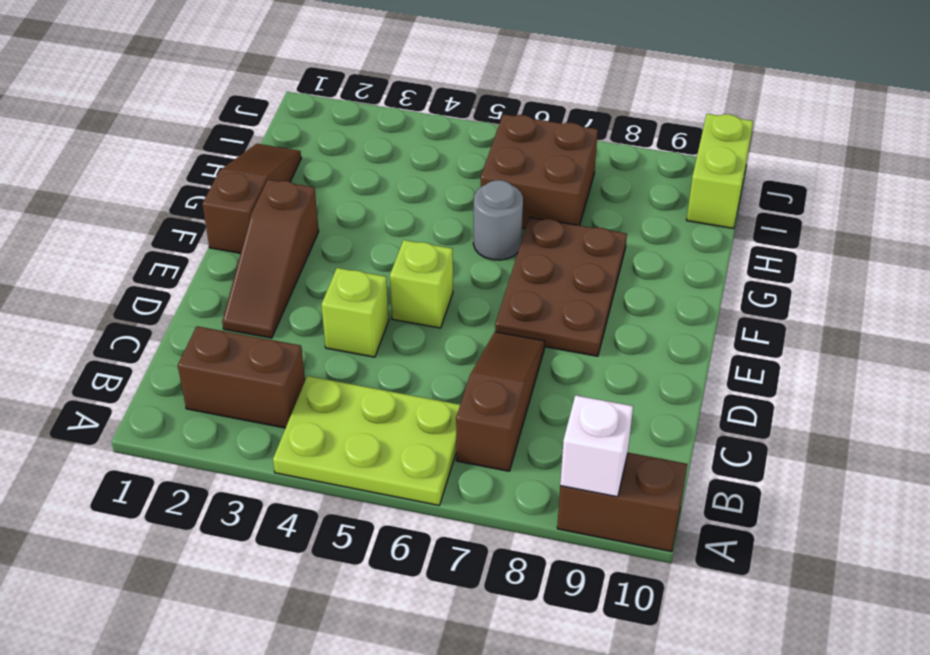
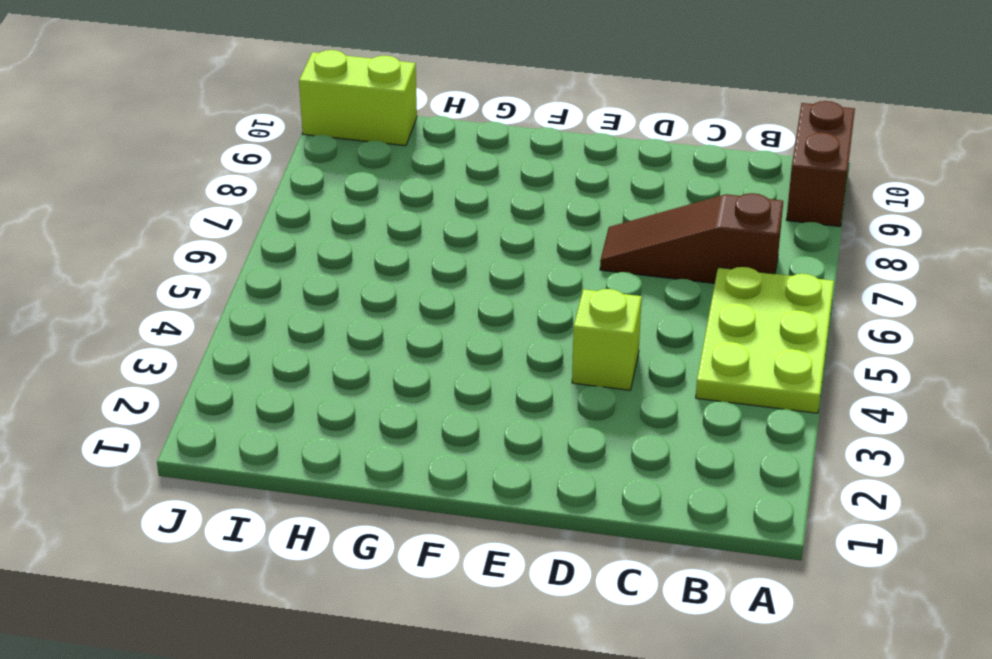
none -> brown 1x2 brick [178,326,305,428]
none -> brown 1x3 slope [222,180,319,338]
none -> lime 1x1 brick [390,240,453,328]

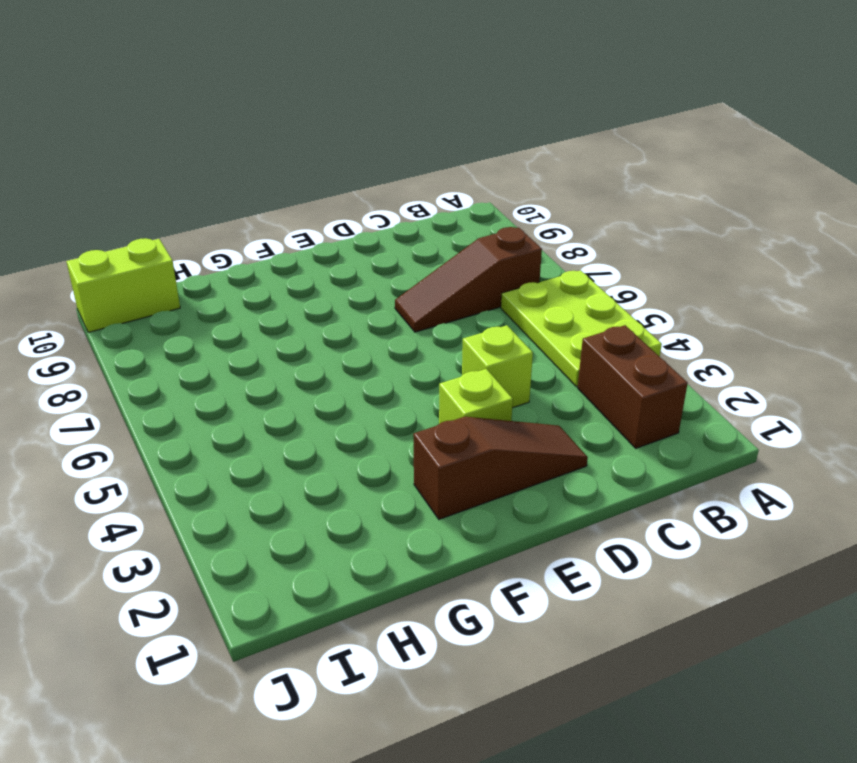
lime 1x1 brick [439,369,513,424] -> lime 1x1 brick moved to [390,240,453,328]
none -> brown 1x2 brick [557,453,687,552]
none -> brown 2x3 plate [495,217,627,356]
none -> brown 1x3 slope [202,144,301,253]

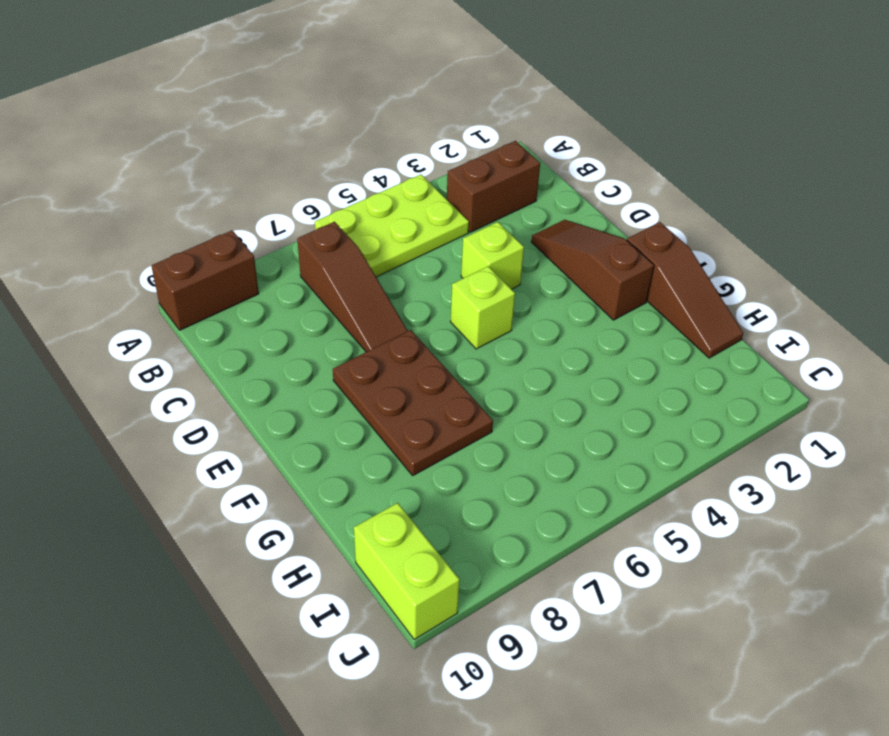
none -> grey 1x1 round brick [473,180,523,260]
none -> brown 2x2 brick [481,114,598,229]
none -> white 1x1 brick [560,395,633,497]

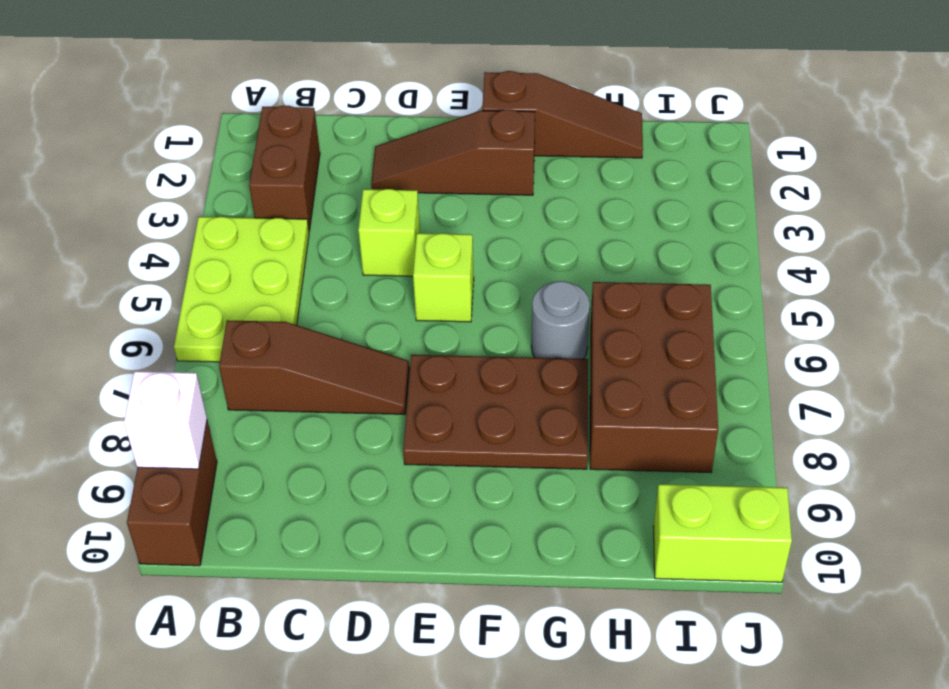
brown 2x3 brick [590,282,718,473] -> brown 2x2 brick [481,114,598,229]

